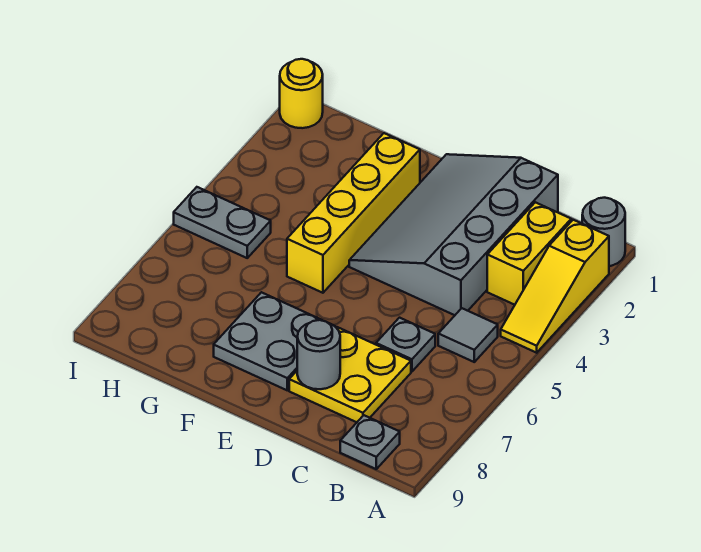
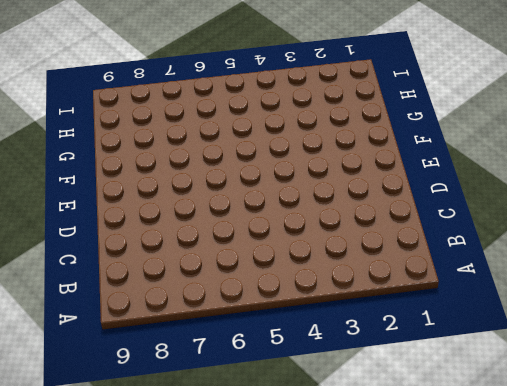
none -> grey 1x1 round brick [582,198,625,266]
none -> yellow 1x3 slope [501,220,609,353]
none -> yellow 1x2 brick [487,202,571,305]

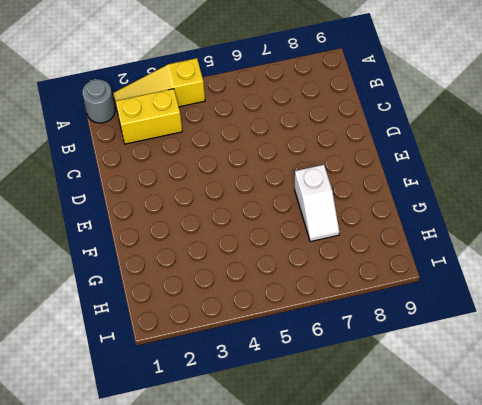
yellow 1x3 slope [113,58,205,108] -> yellow 1x3 slope turned to [501,220,609,353]
white 1x2 slope [295,165,339,242] -> grey 2x2 plate [214,292,323,390]
none -> grey 1x1 tile [438,308,498,362]
none -> grey 1x1 plate [340,415,400,469]
none -> grey 3x4 slope [349,154,558,315]

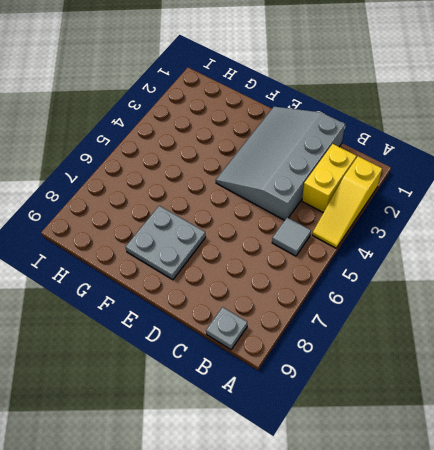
none -> grey 1x1 round brick [582,198,625,266]
none -> grey 1x1 plate [376,318,435,372]
none -> yellow 2x2 plate [289,327,411,422]

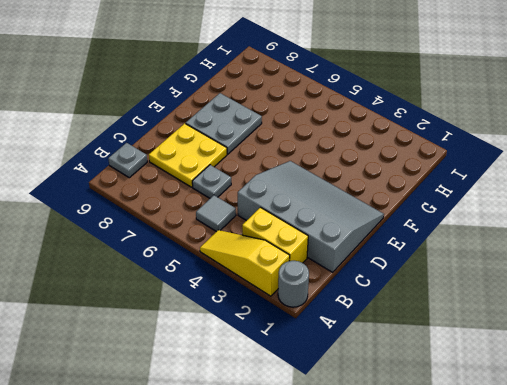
none -> yellow 1x4 brick [287,133,420,293]
none -> grey 1x2 plate [174,187,271,258]
none -> yellow 1x1 round brick [280,59,323,128]

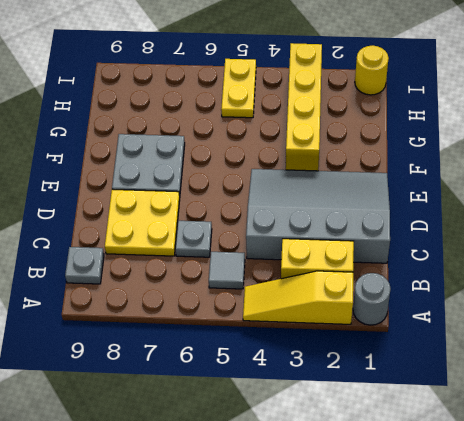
yellow 1x4 brick [286,43,322,171] -> yellow 1x4 brick turned to [287,133,420,293]
yellow 1x2 plate [221,59,256,118] -> grey 1x2 plate [174,187,271,258]
none -> grey 1x1 round brick [297,320,340,389]

